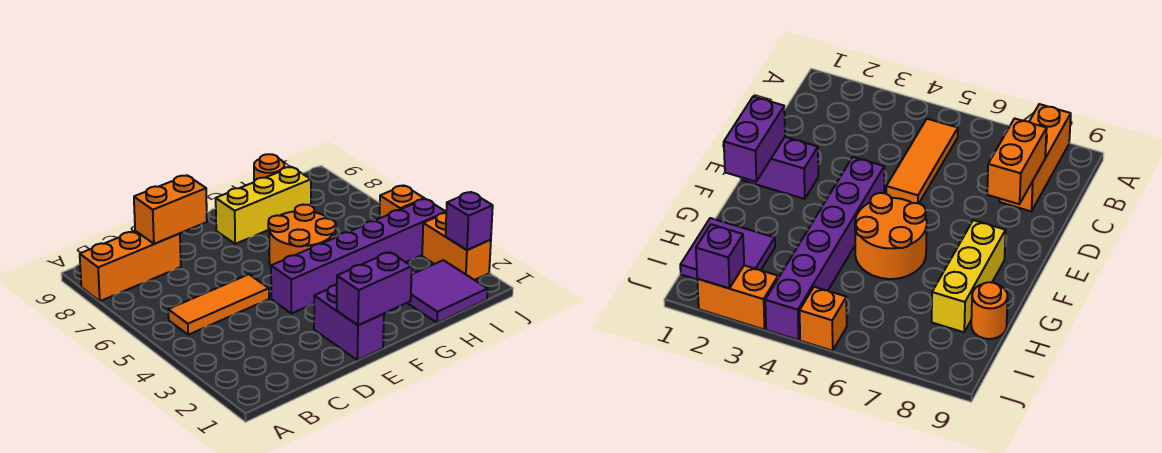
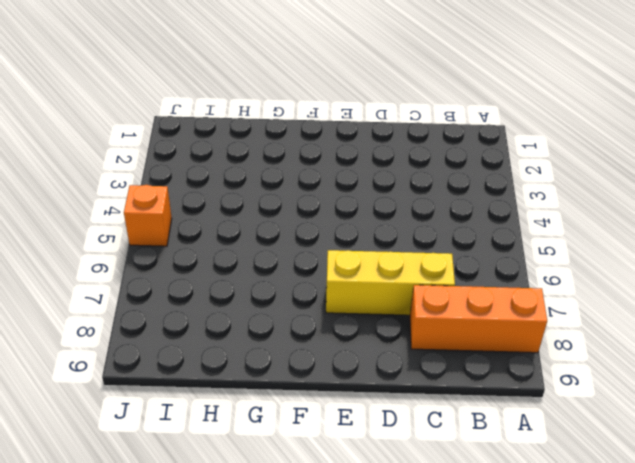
yellow 1x3 brick [326,250,455,315] -> yellow 1x3 brick moved to [216,167,311,244]
none -> orange 1x3 tile [168,274,269,335]
none -> purple 1x2 brick [314,285,384,360]
none -> purple 1x6 brick [271,199,446,313]

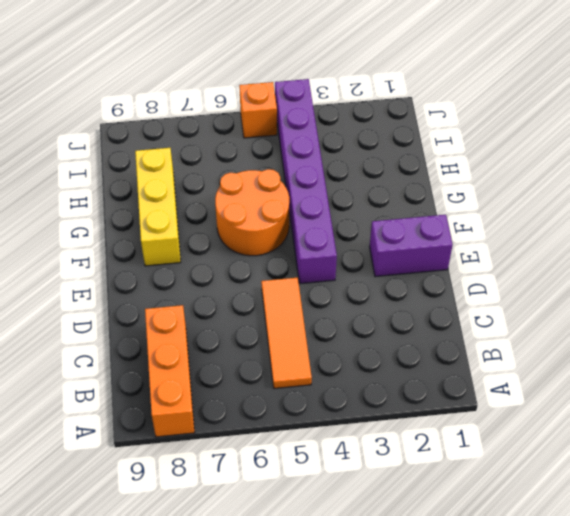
none -> purple 2x2 tile [408,260,488,323]
none -> orange 1x1 round brick [254,154,284,181]
none -> orange 1x2 brick [422,213,491,280]

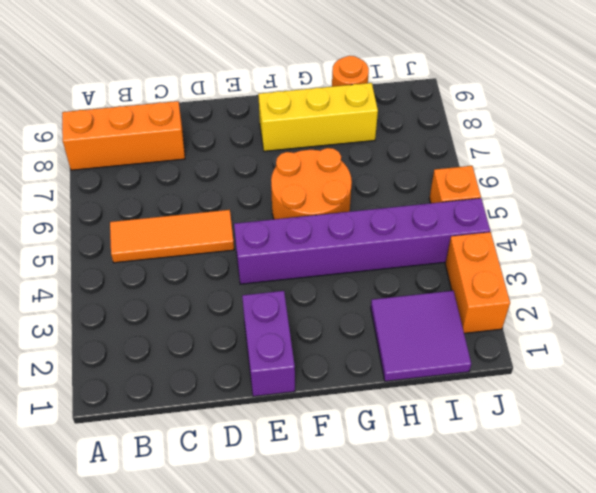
none -> orange 1x2 brick [134,175,207,244]
none -> purple 1x2 brick [337,252,412,325]
none -> purple 1x1 brick [445,192,493,250]

